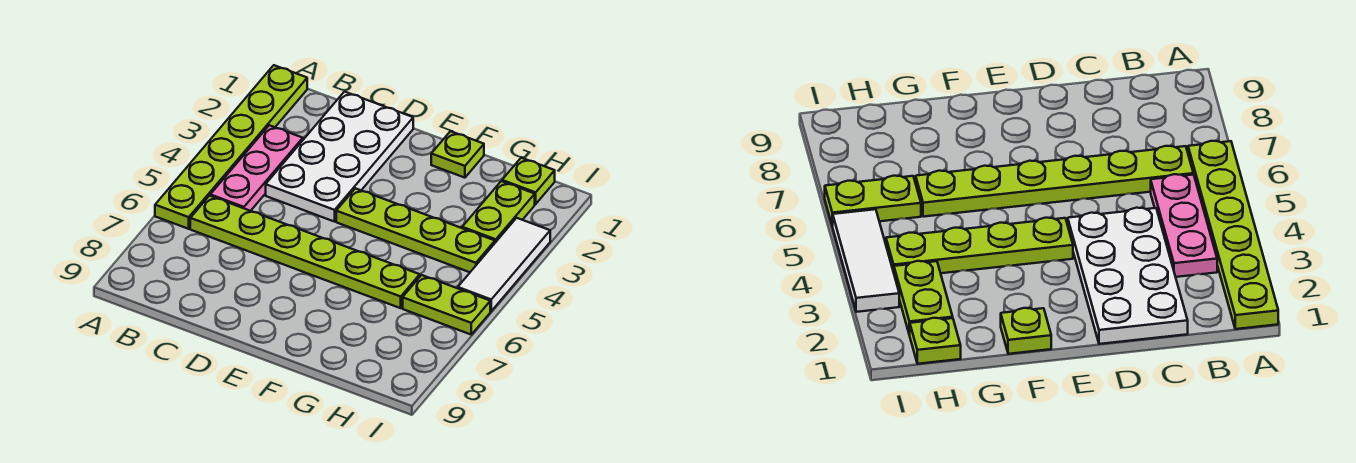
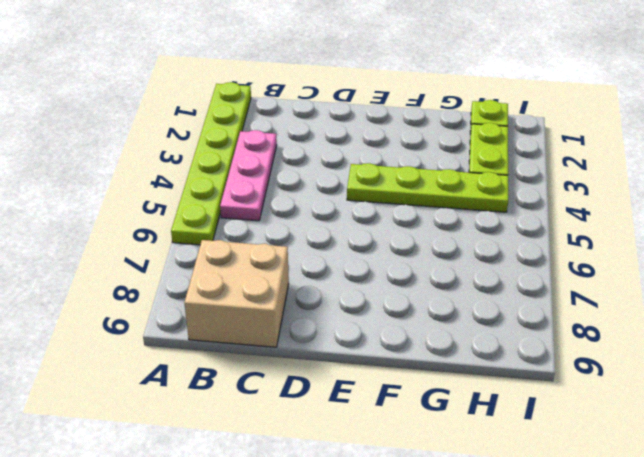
tan 2x2 brick [184,240,289,347] -> none
none -> lime 1x6 plate [190,196,420,308]
none -> white 2x4 plate [266,92,413,222]

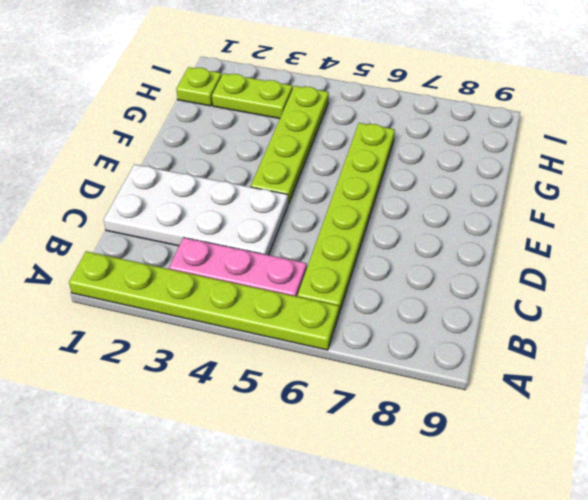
none -> lime 1x1 plate [431,131,484,178]
none -> lime 1x2 plate [403,275,490,334]

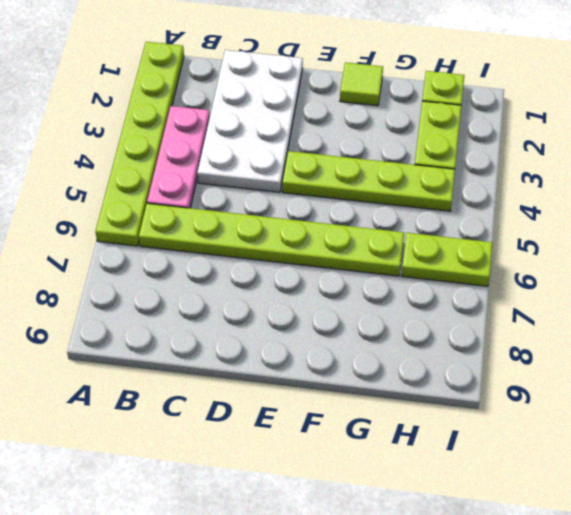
lime 1x1 tile [340,62,383,106] -> lime 1x1 plate [431,131,484,178]
none -> white 1x3 tile [458,218,550,311]

